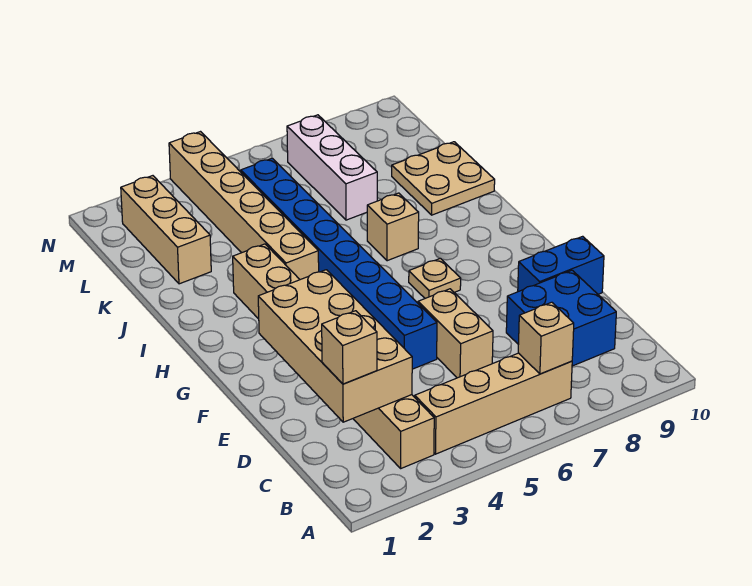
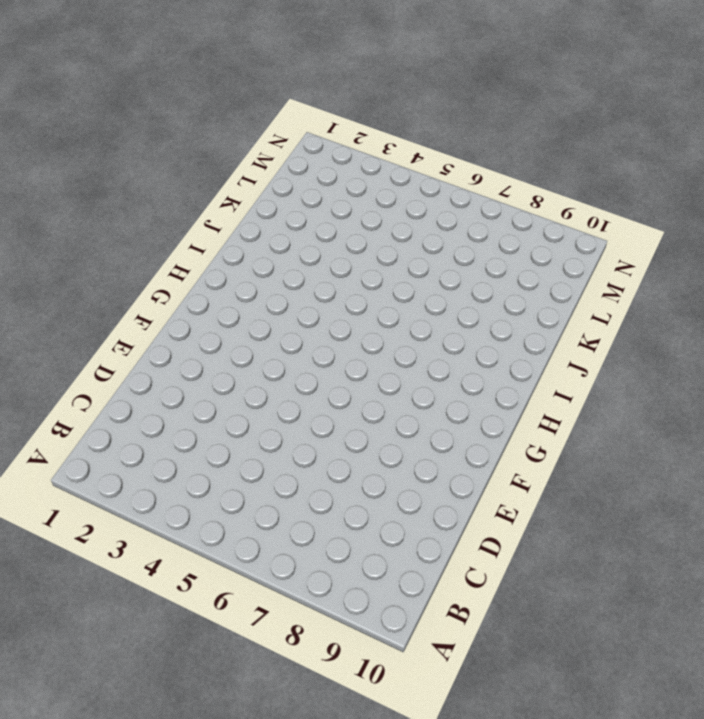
none -> tan 1x8 brick [233,244,434,468]
none -> tan 1x4 brick [415,353,572,454]
none -> blue 2x2 brick [506,270,616,366]

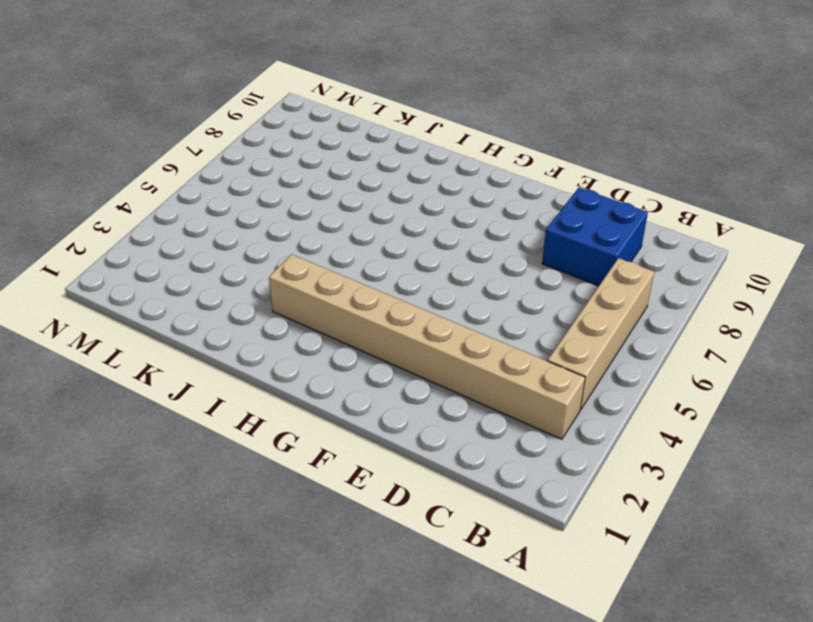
none -> tan 1x2 brick [418,289,493,378]
none -> blue 1x8 brick [241,158,437,369]
none -> blue 1x2 brick [518,236,604,294]

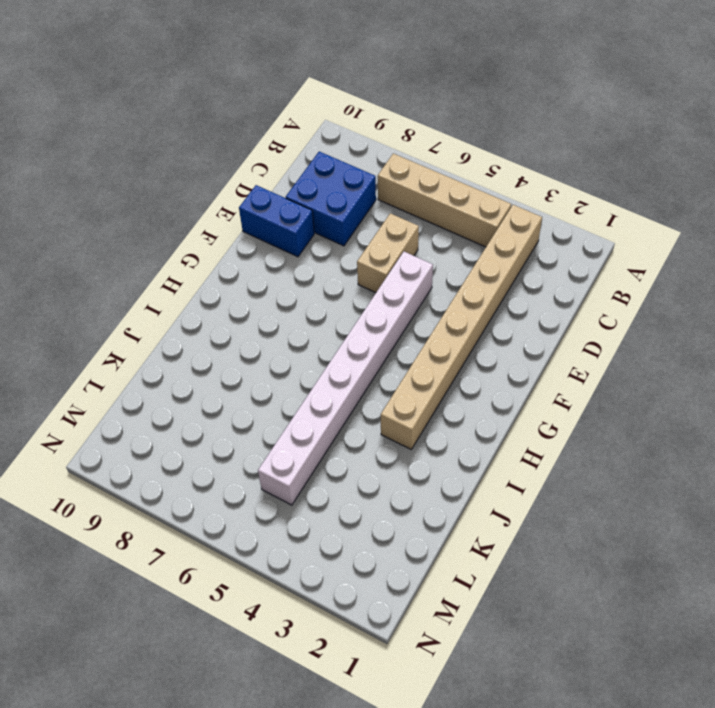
white 1x8 brick [258,252,433,505] -> blue 1x8 brick [241,158,437,369]
none -> tan 1x1 plate [409,258,461,298]
none -> tan 1x6 brick [169,132,319,280]
none -> tan 1x1 brick [367,193,419,261]

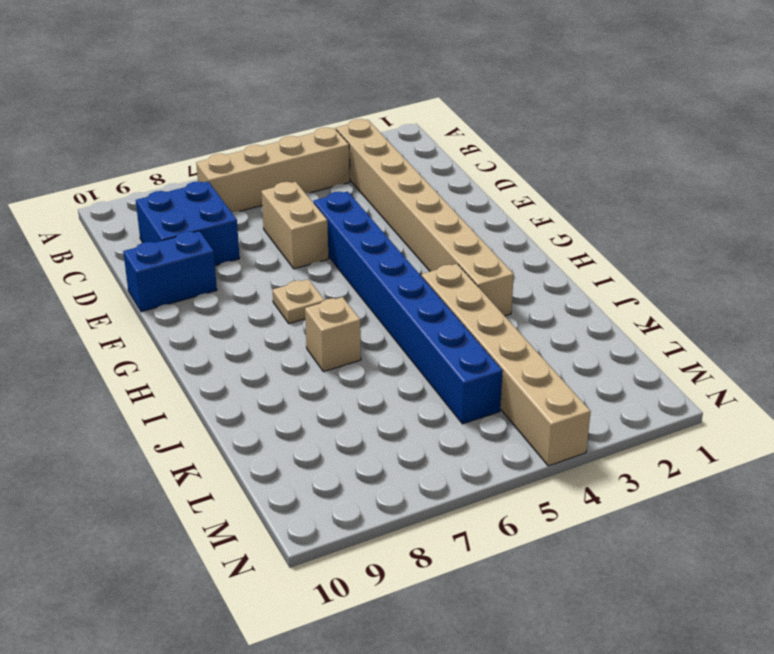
none -> tan 2x2 plate [392,142,495,215]
none -> tan 1x3 brick [121,176,211,284]
none -> white 1x3 brick [287,115,377,220]

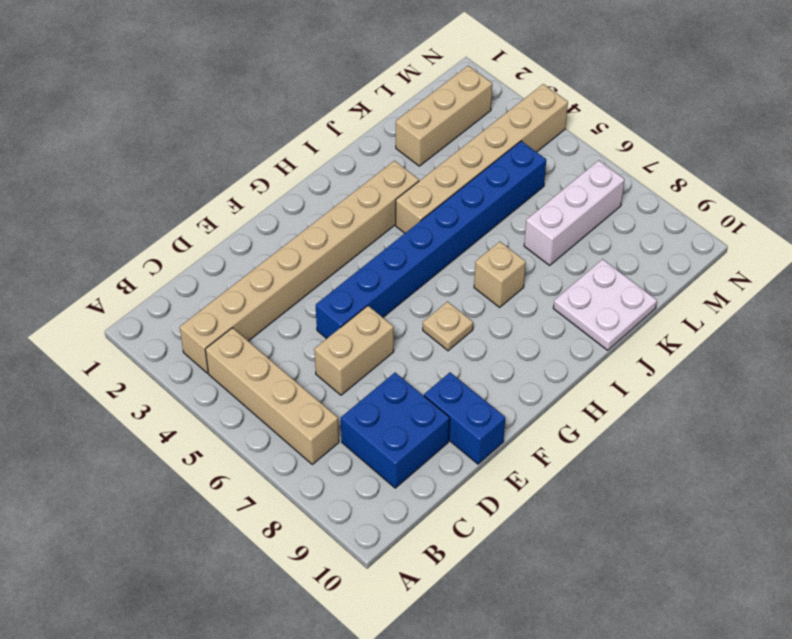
white 2x2 plate [553,259,657,350] -> tan 2x2 plate [392,142,495,215]
none -> tan 1x1 brick [518,302,574,374]
none -> tan 2x4 brick [258,270,412,422]
none -> tan 1x1 brick [322,311,377,384]

